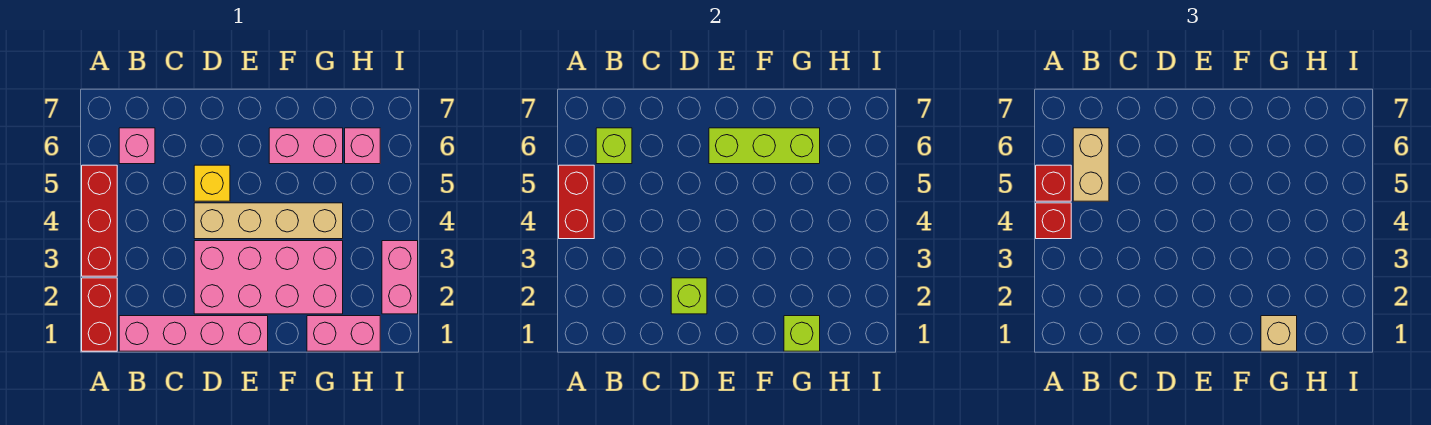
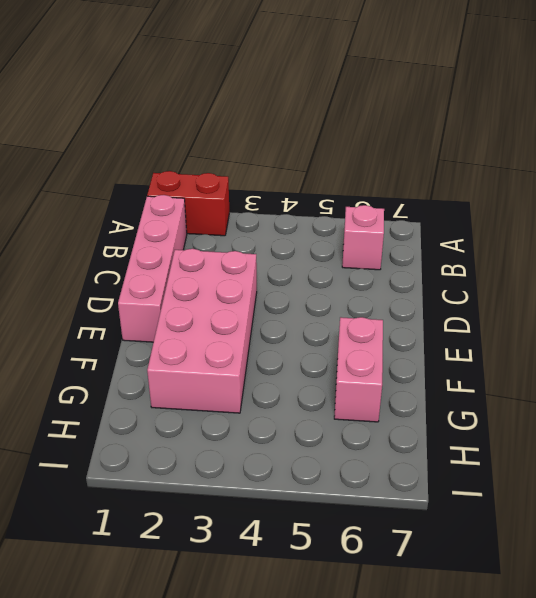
none -> red 1x3 brick [82,165,117,276]
none -> tan 1x4 brick [194,203,343,239]
none -> yellow 1x1 brick [194,165,230,201]

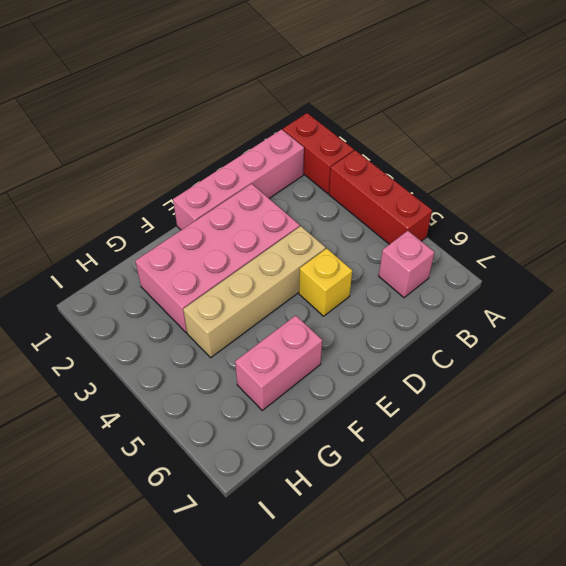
none -> pink 1x2 brick [307,316,380,351]
none -> pink 1x1 brick [345,128,380,164]
none -> pink 1x2 brick [382,241,418,314]

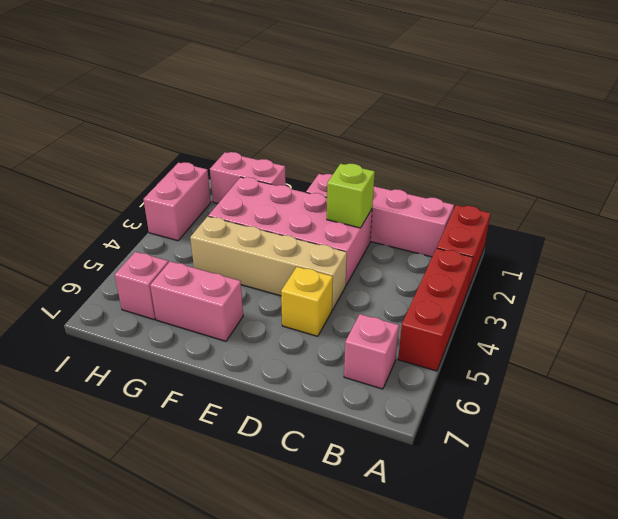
none -> red 1x2 brick [559,165,594,239]
none -> lime 1x1 brick [596,128,632,164]
none -> lime 1x3 brick [709,128,820,164]

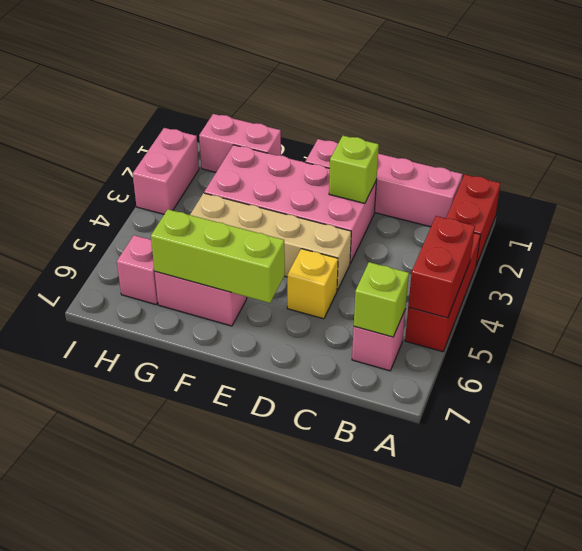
none -> lime 1x1 brick [784,316,820,351]
none -> red 1x1 brick [1036,203,1071,239]
none -> red 1x1 brick [1036,165,1071,201]

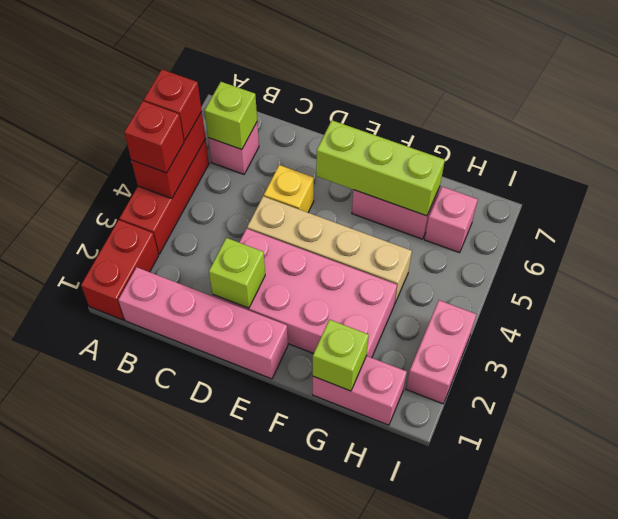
none -> tan 1x2 brick [1073,128,1109,201]
none -> tan 1x1 brick [1261,316,1297,351]

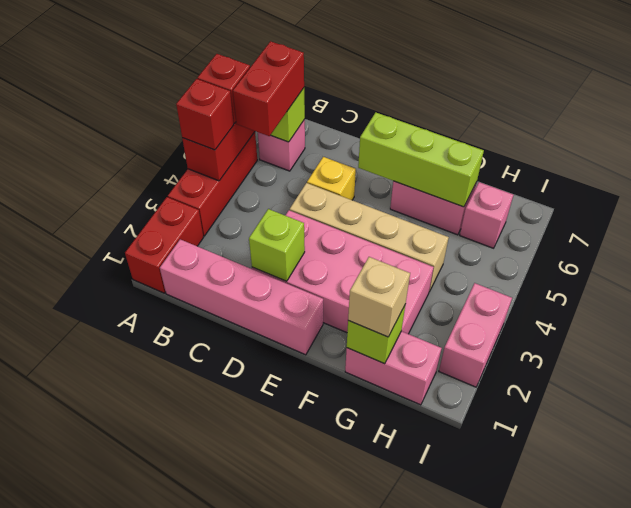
red 1x2 brick [233,41,304,136] -> tan 1x2 brick [1073,128,1109,201]

